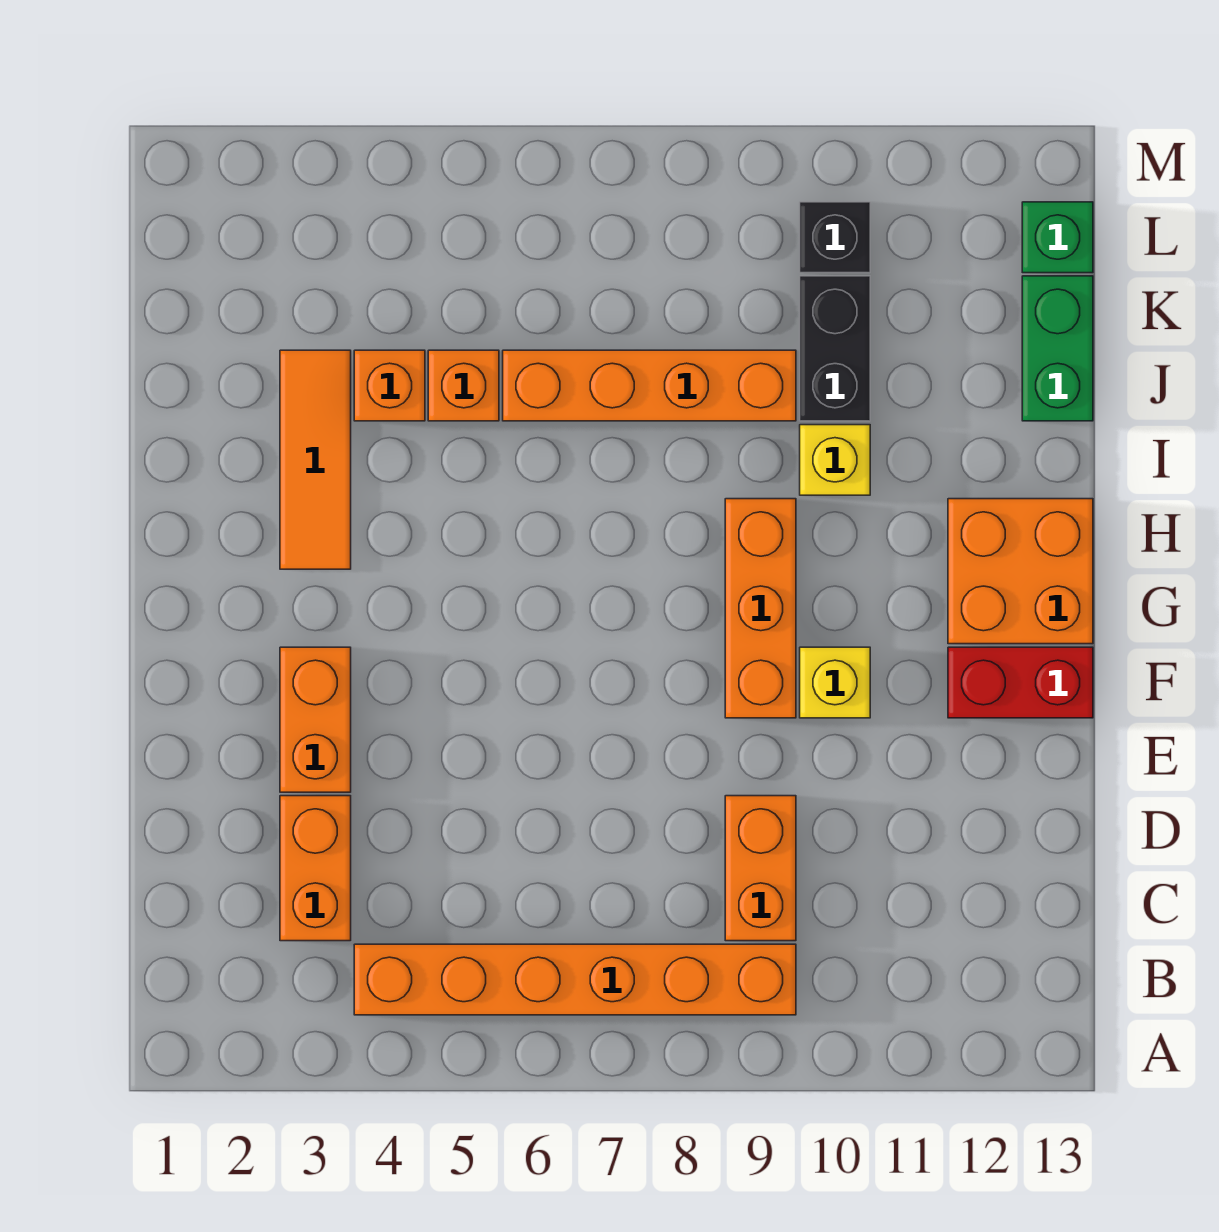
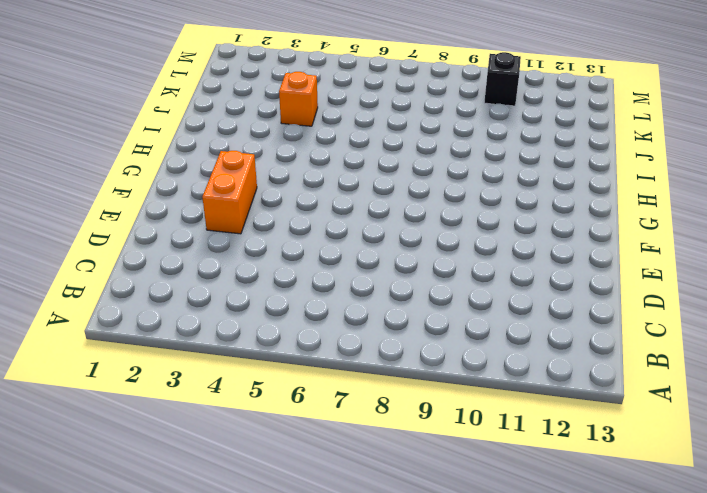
none -> orange 1x6 brick [354,944,796,1015]
none -> orange 1x2 brick [280,796,351,941]
none -> orange 1x2 brick [725,796,796,941]

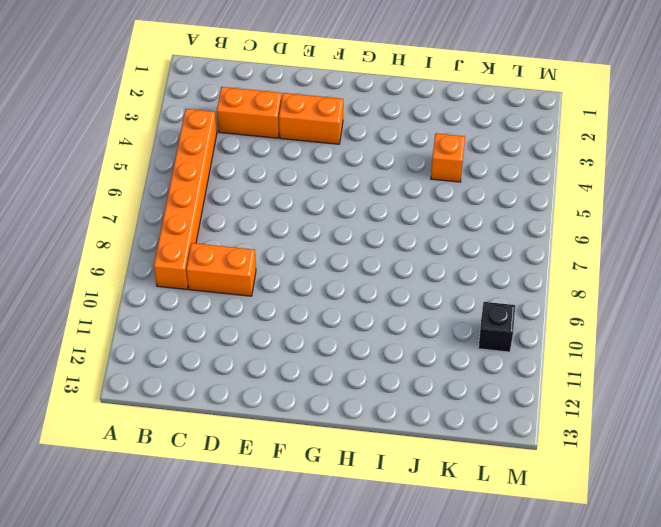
none -> orange 1x3 brick [725,499,796,718]
none -> yellow 1x1 brick [800,647,870,718]
none -> red 1x2 brick [948,647,1093,718]

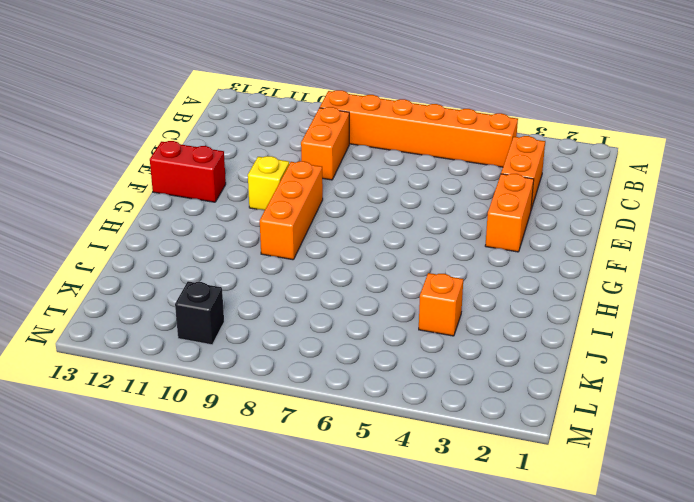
none -> orange 2x2 brick [948,499,1093,644]
none -> orange 1x3 tile [280,350,351,569]
none -> yellow 1x1 brick [800,425,870,495]

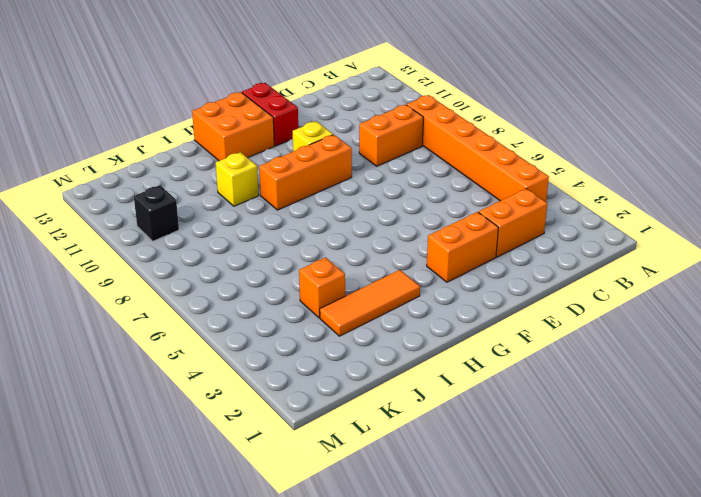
none -> orange 1x1 brick [428,350,499,421]
none -> orange 1x4 brick [503,350,796,421]
none -> black 1x2 brick [800,276,870,421]

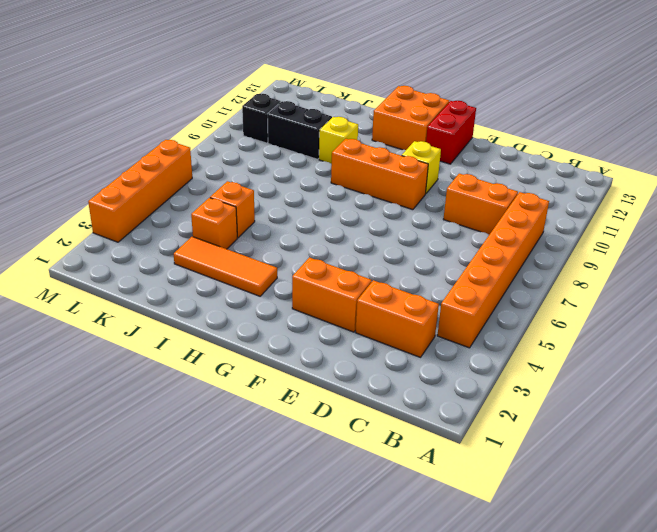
orange 1x4 brick [88,140,192,242] -> orange 1x4 brick moved to [503,350,796,421]
none -> green 1x2 brick [1022,276,1093,421]
none -> green 1x1 brick [1022,202,1093,273]

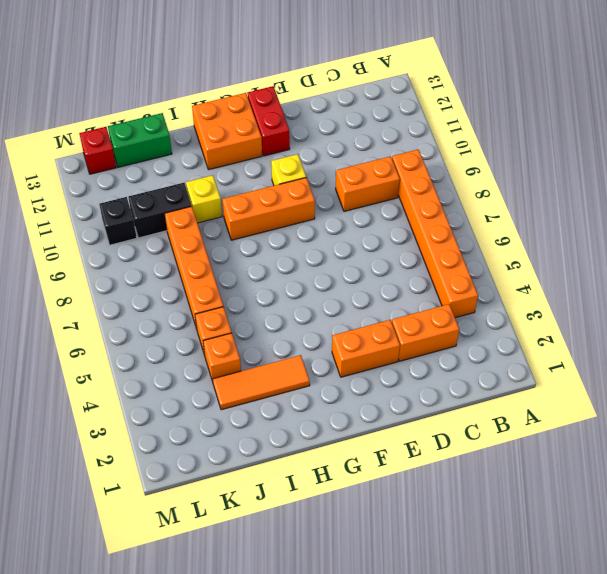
red 1x1 brick [79,127,116,174] -> green 1x1 brick [1022,202,1093,273]

